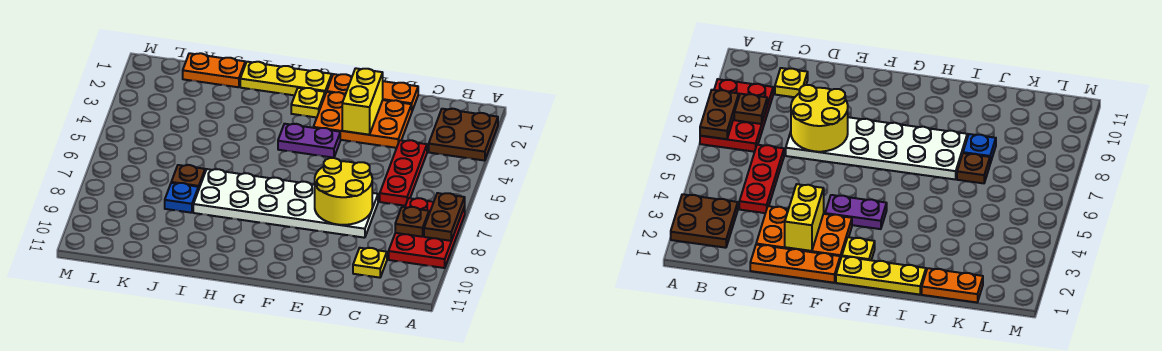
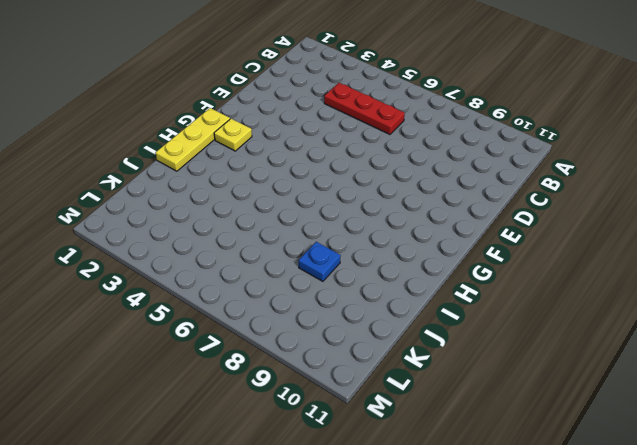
none -> brown 2x2 plate [429,109,498,161]
none -> red 2x3 plate [389,198,465,268]
none -> yellow 1x1 plate [353,248,387,278]

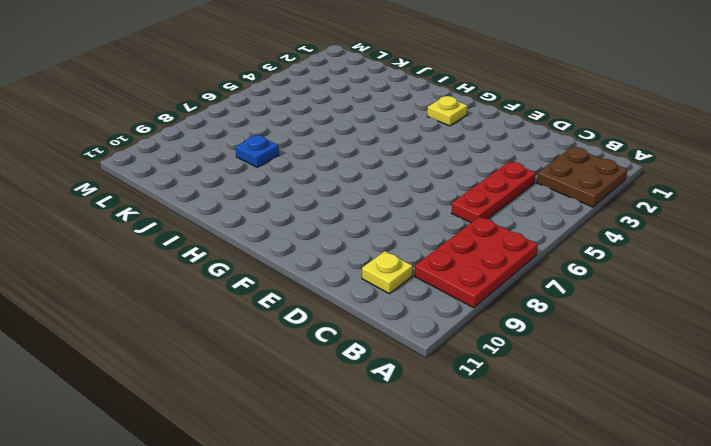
none -> orange 1x3 plate [327,74,418,111]
none -> orange 2x3 plate [313,92,412,148]
none -> white 2x6 plate [193,169,378,238]

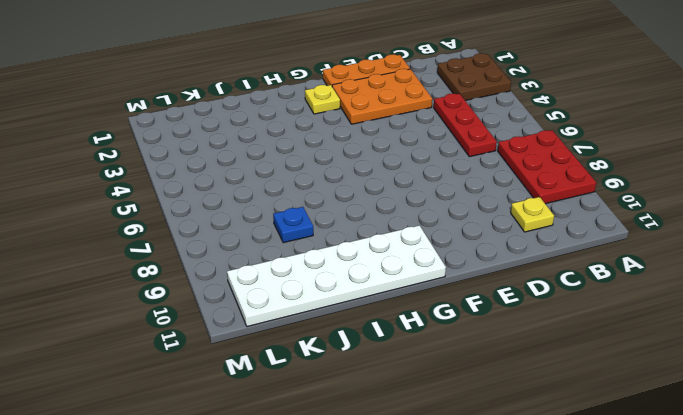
white 2x6 plate [227,225,446,327] -> white 2x6 plate moved to [193,169,378,238]
none -> purple 1x2 plate [278,124,340,158]
none -> yellow 1x3 plate [240,62,332,95]
none -> orange 1x2 plate [183,53,245,87]

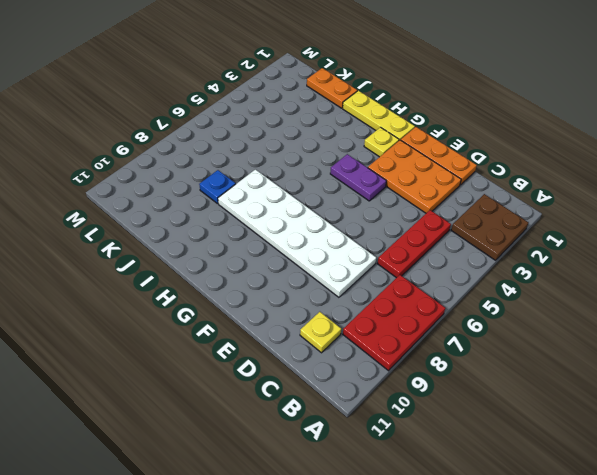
none -> brown 1x1 plate [171,165,205,190]
none -> brown 1x2 plate [424,193,465,241]
none -> brown 1x1 plate [395,207,429,237]

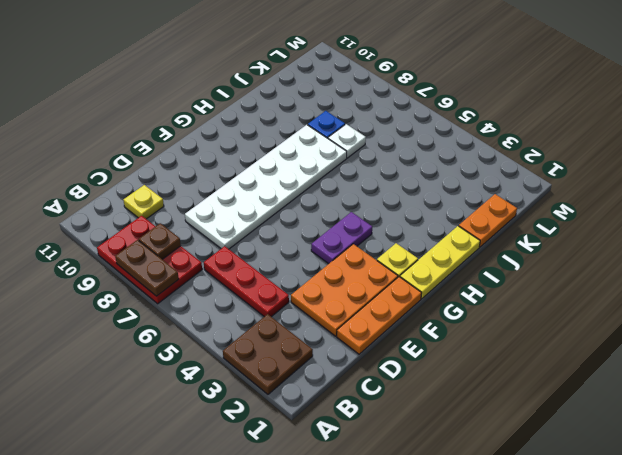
white 1x1 plate [328,124,366,158] -> brown 1x1 plate [171,165,205,190]
none -> yellow 2x2 round brick [315,158,372,225]
none -> yellow 1x2 brick [342,68,383,135]

